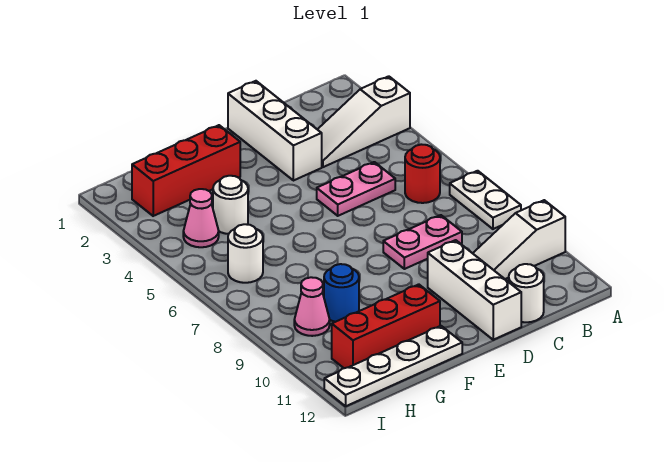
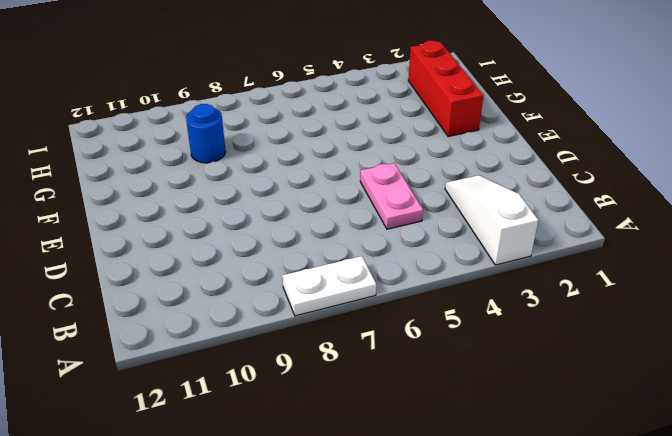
none -> white 1x3 slope [473,200,565,279]
none -> red 1x1 round brick [405,144,440,203]
none -> pink 1x2 plate [383,215,462,269]

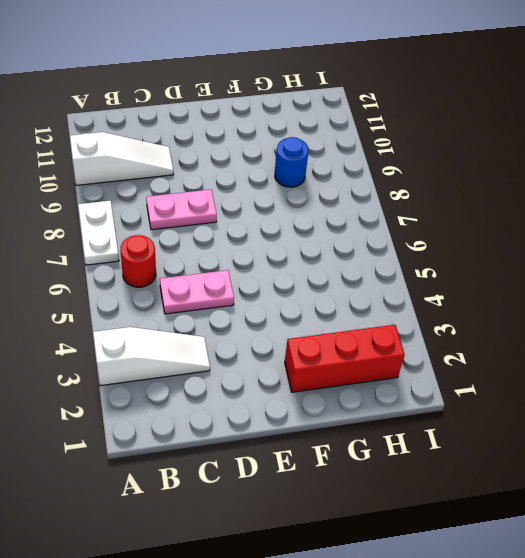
none -> white 1x1 round brick [509,264,544,322]
none -> white 1x3 brick [228,81,322,181]
none -> white 1x3 brick [428,240,521,340]

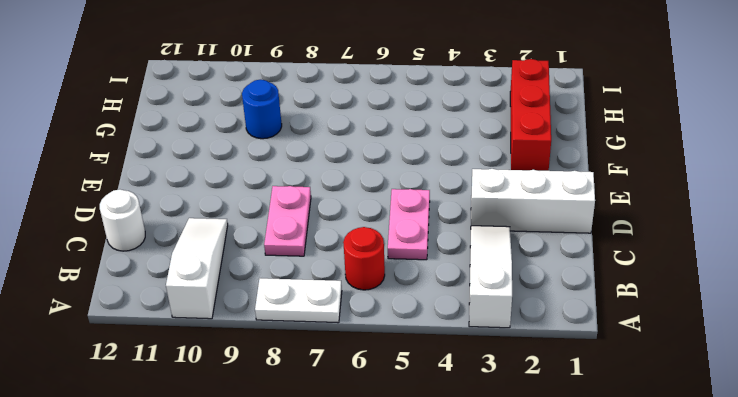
none -> white 1x3 brick [428,240,521,340]
none -> red 1x3 brick [332,284,440,368]
none -> white 1x4 plate [324,326,462,406]

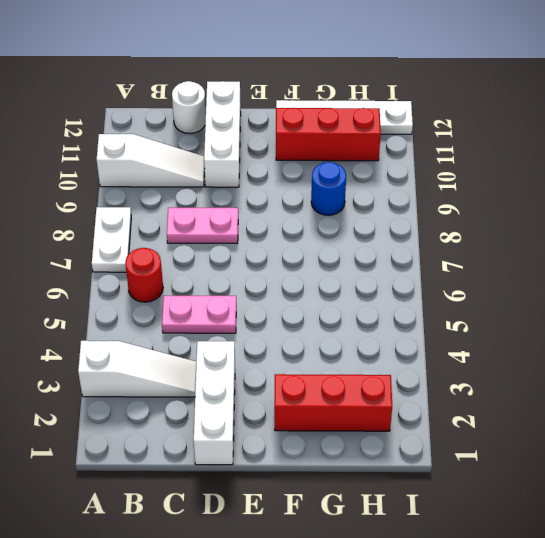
none -> white 1x1 round brick [213,176,248,234]
none -> pink 1x1 cone [183,189,219,247]
none -> white 1x1 round brick [228,224,263,283]

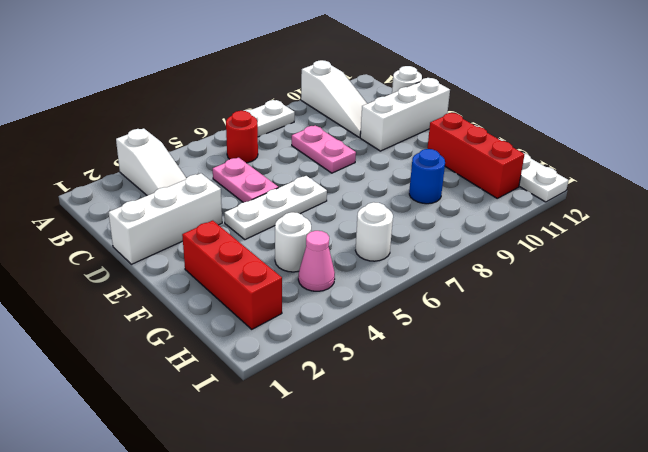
white 1x3 plate [224,176,327,240] -> none
none -> pink 1x1 cone [294,277,330,336]

